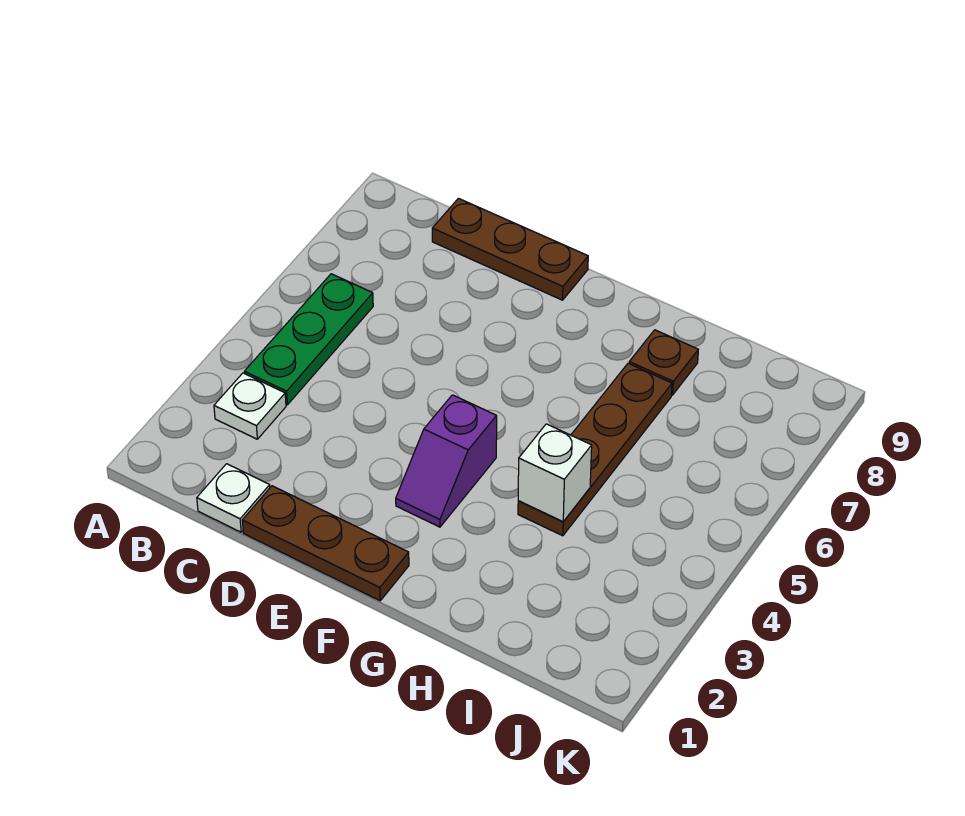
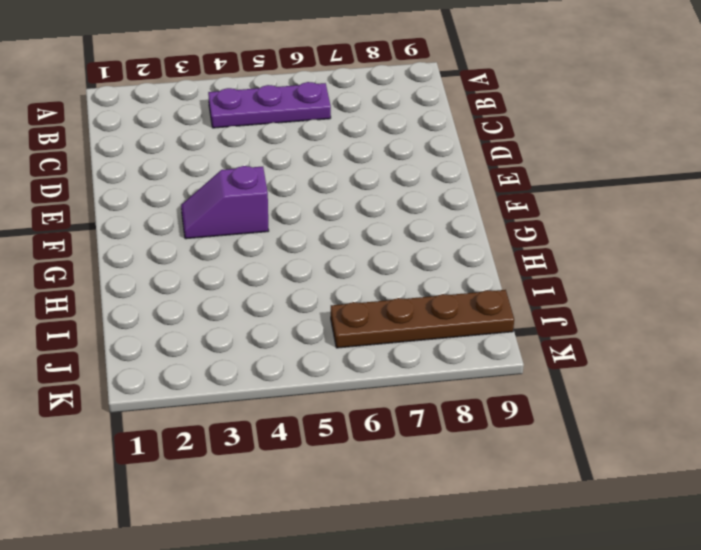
purple 1x3 plate [208,82,331,128] -> green 1x3 plate [244,274,373,405]
brown 1x4 plate [331,290,514,348] -> brown 1x4 plate moved to [518,363,672,536]
none -> white 1x1 plate [214,373,286,439]
none -> white 1x1 plate [197,464,270,532]

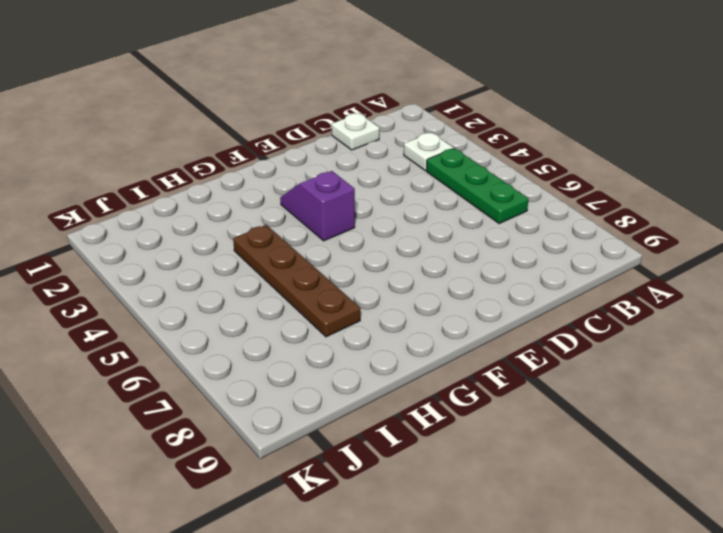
none -> brown 1x3 plate [432,198,588,300]
none -> brown 1x3 plate [242,486,409,601]

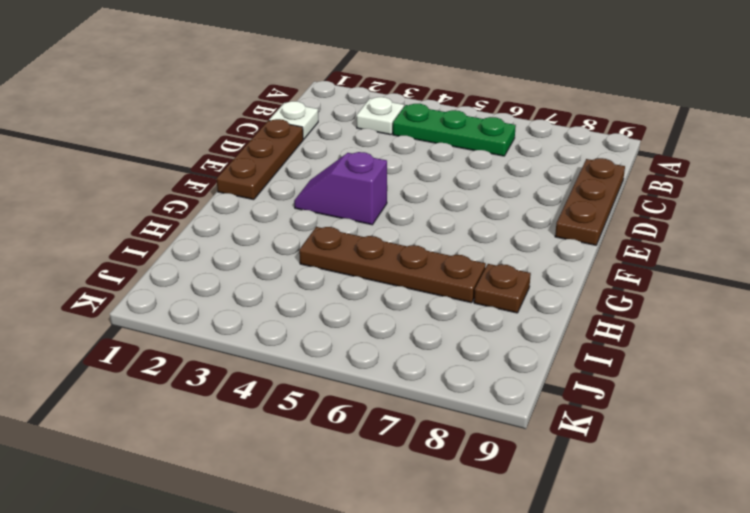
none -> white 1x1 brick [518,424,592,522]

